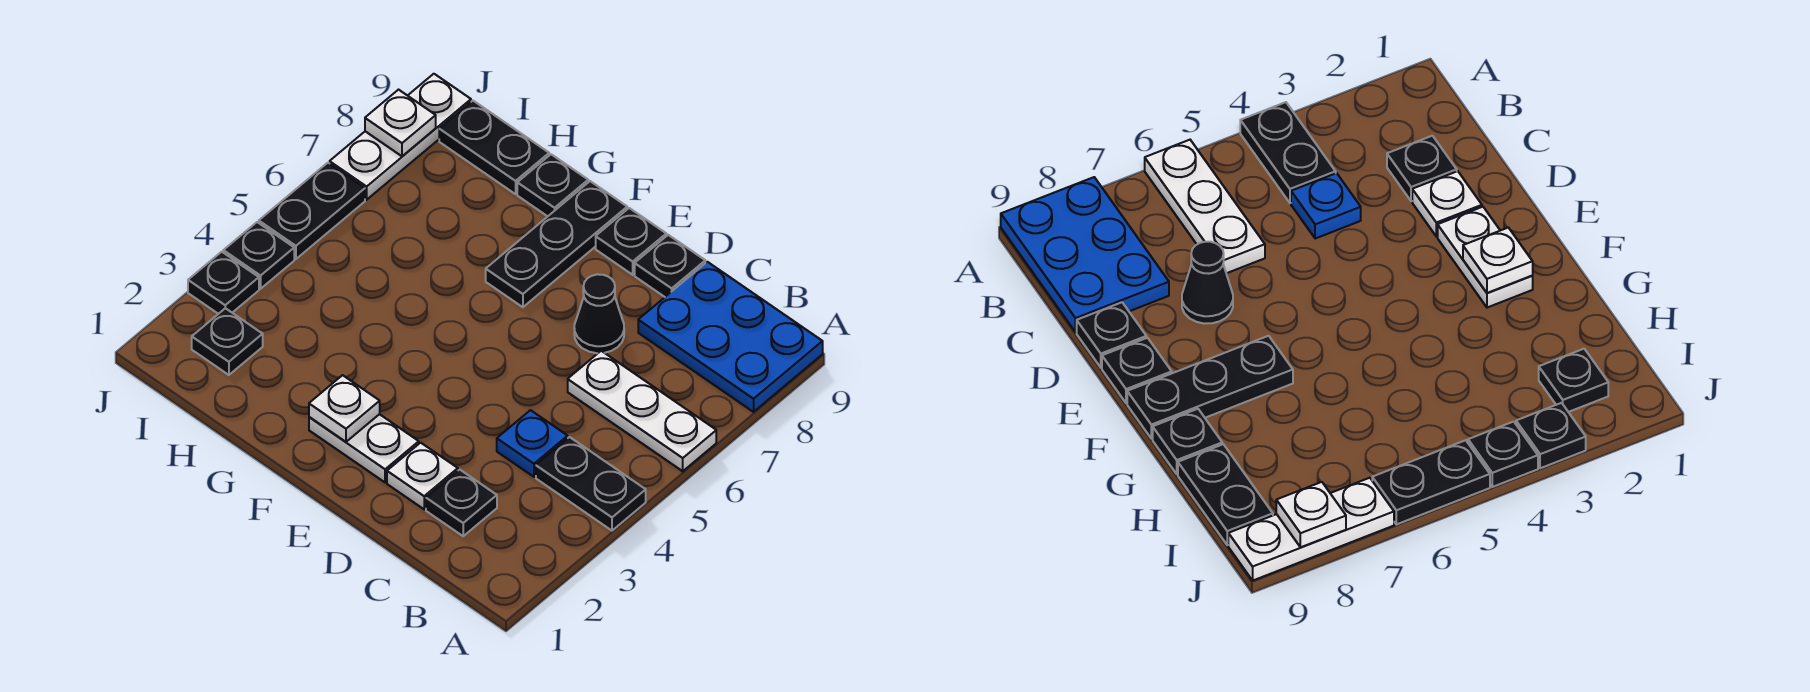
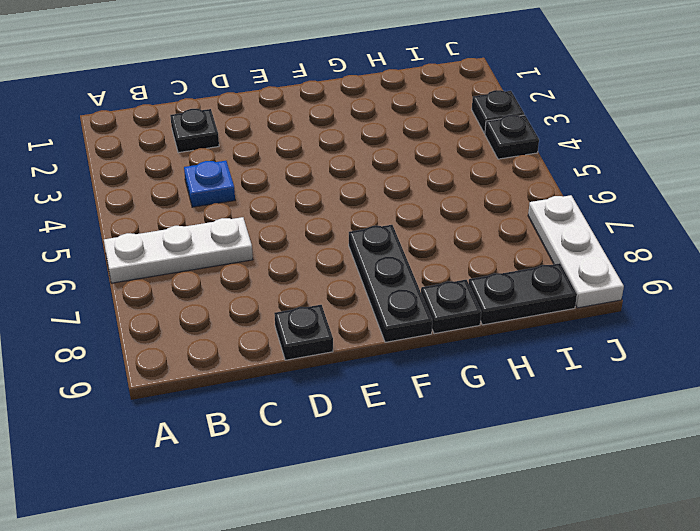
none -> black 1x2 plate [536,437,646,531]
none -> blue 2x3 plate [638,262,823,412]
none -> white 1x1 plate [387,443,458,509]

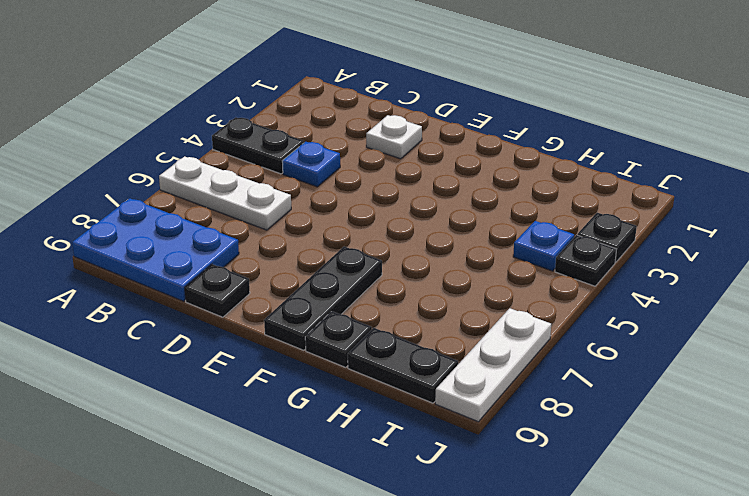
blue 1x1 plate [513,221,574,271] -> none
none -> black 1x1 plate [426,470,497,536]
none -> black 1x1 cone [574,274,624,353]
none -> white 1x2 plate [309,414,419,482]

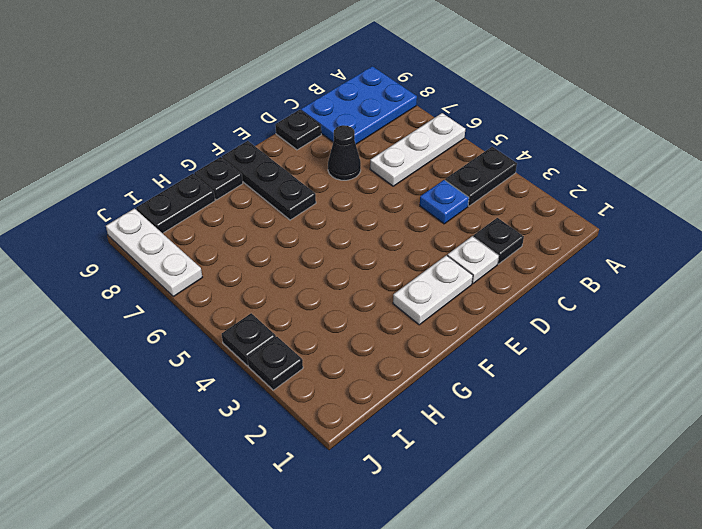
none -> black 1x1 plate [596,208,666,275]
none -> black 1x1 plate [192,308,263,375]
none -> black 1x2 plate [259,163,365,259]

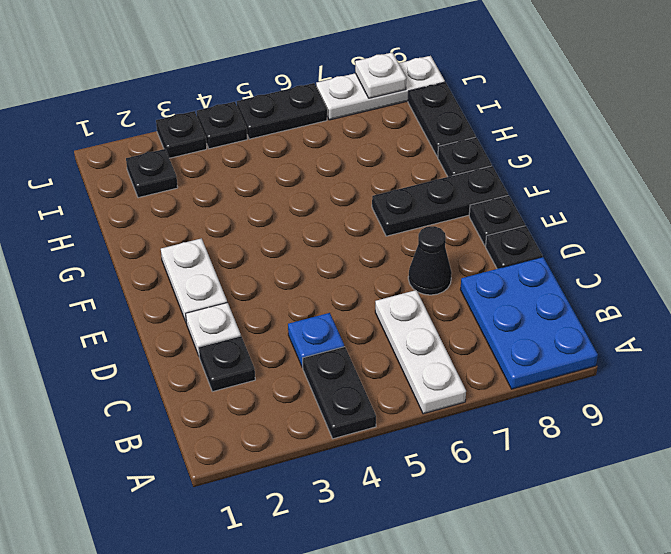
none -> white 1x1 plate [309,375,380,442]

